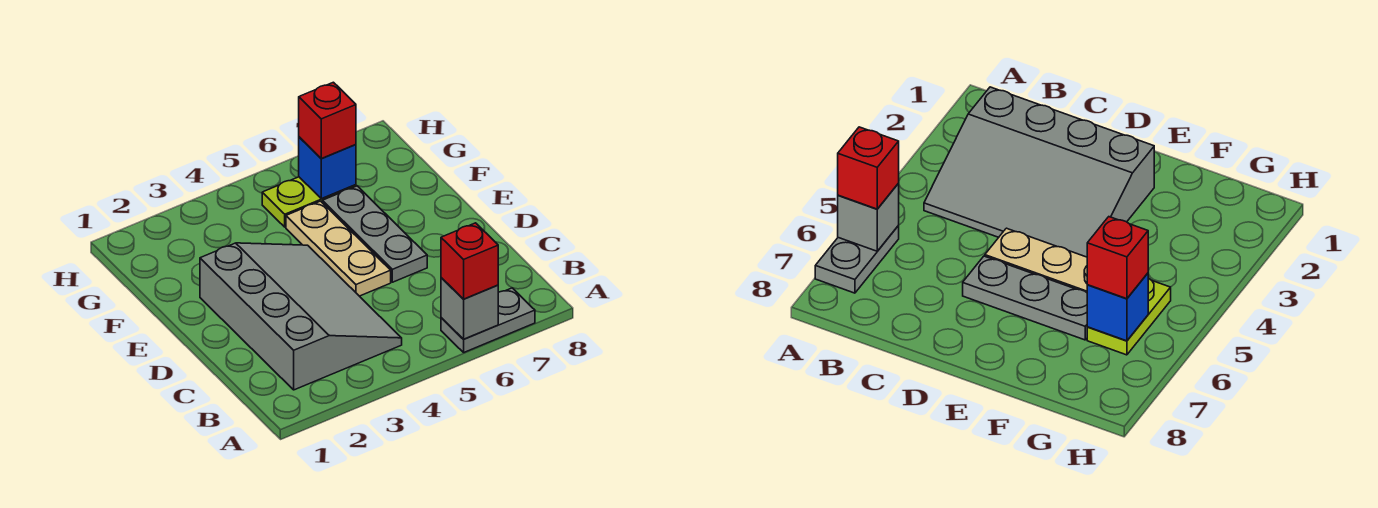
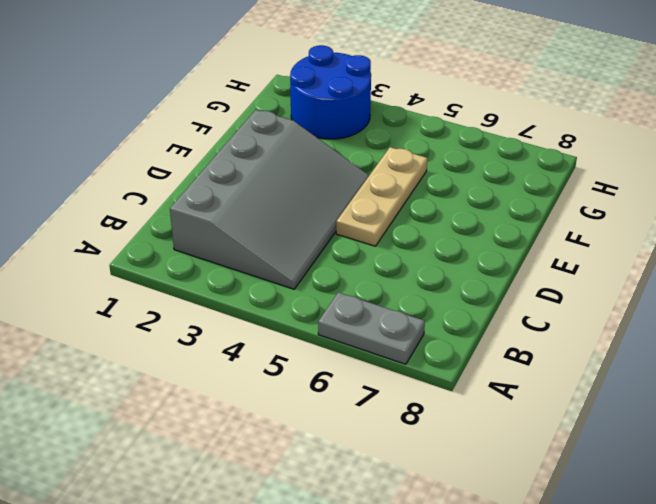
blue 2x2 round brick [290,45,371,139] -> none
none -> grey 1x3 plate [322,186,427,282]
none -> lime 1x2 plate [262,177,356,227]

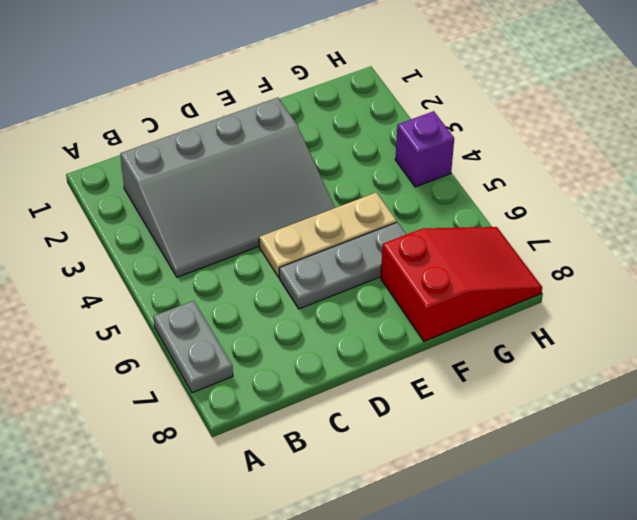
red 2x3 slope [381,227,542,341] -> none
purple 1x1 brick [395,111,454,187] -> none
none -> lime 1x2 plate [262,177,356,227]
none -> grey 1x1 brick [441,278,498,339]

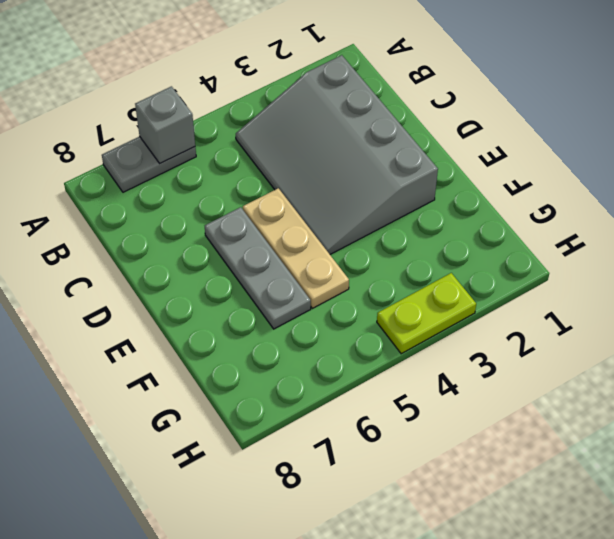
lime 1x2 plate [377,273,476,354] -> lime 1x2 plate moved to [262,177,356,227]
none -> blue 1x1 brick [299,137,356,199]
none -> red 1x1 brick [441,223,498,299]

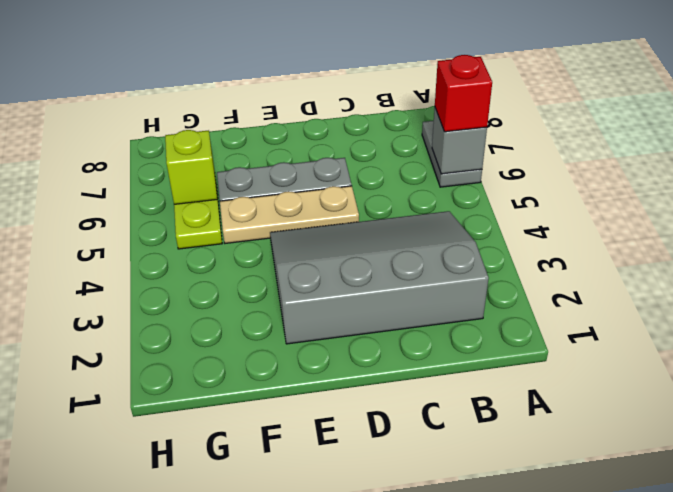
lime 1x1 brick [165,130,217,204] -> blue 1x1 brick [299,137,356,199]
none -> red 1x1 brick [299,82,356,158]

